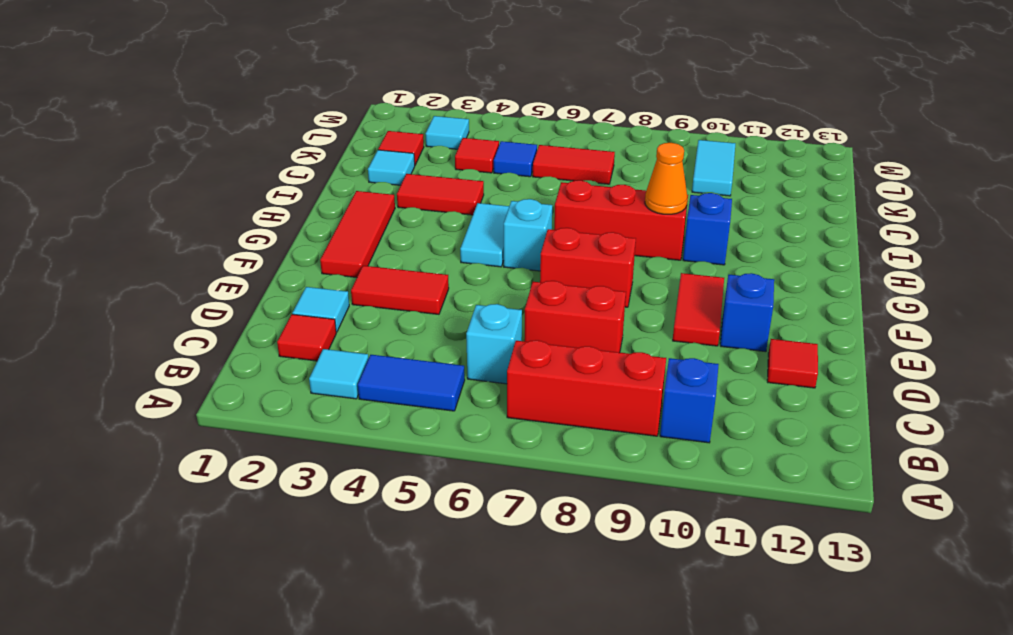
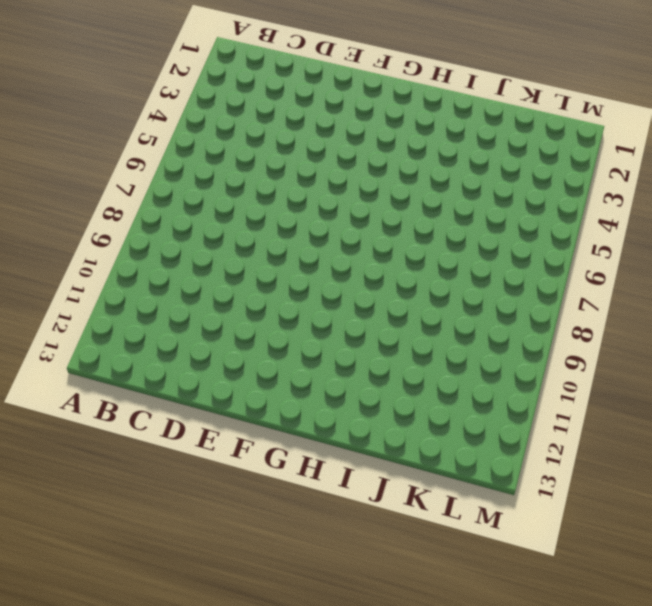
none -> cyan 1x1 tile [309,349,369,399]
none -> blue 1x2 tile [358,355,465,411]
none -> red 1x3 brick [507,340,666,436]

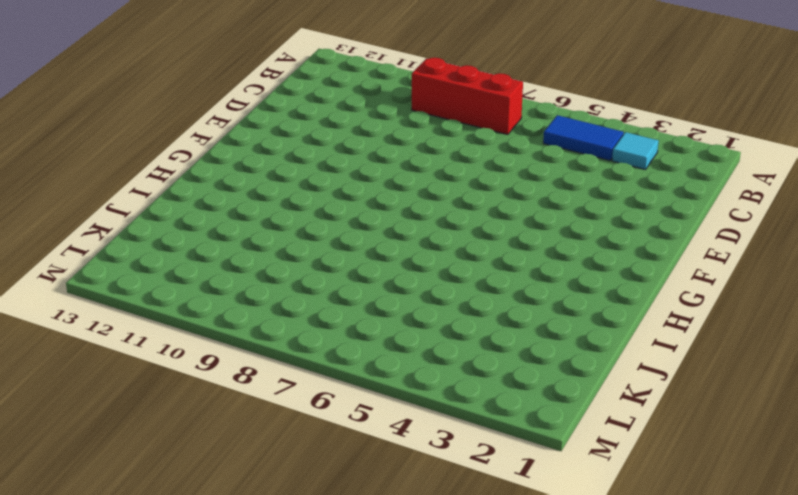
none -> blue 1x1 brick [660,358,719,443]
none -> red 1x1 tile [277,314,336,361]
none -> cyan 1x1 brick [466,304,522,384]

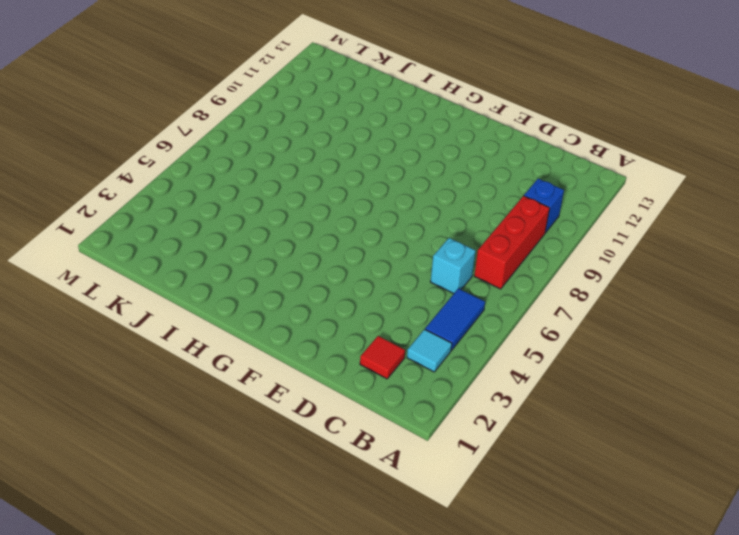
none -> cyan 1x1 tile [292,287,349,332]
none -> red 1x2 brick [524,281,626,352]
none -> red 1x1 tile [767,339,818,388]

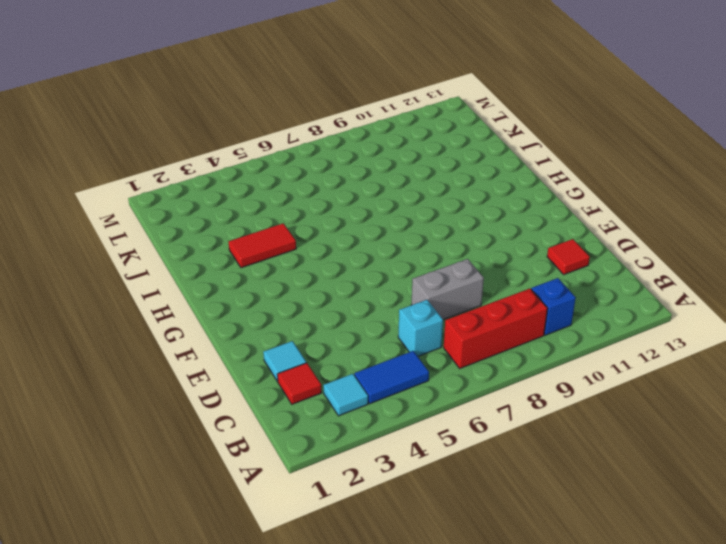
grey 1x2 brick [412,259,484,320] -> red 1x2 brick [524,281,626,352]
none -> red 1x2 tile [351,266,449,314]
none -> red 1x2 tile [673,273,724,346]
none -> blue 1x1 brick [720,273,774,352]

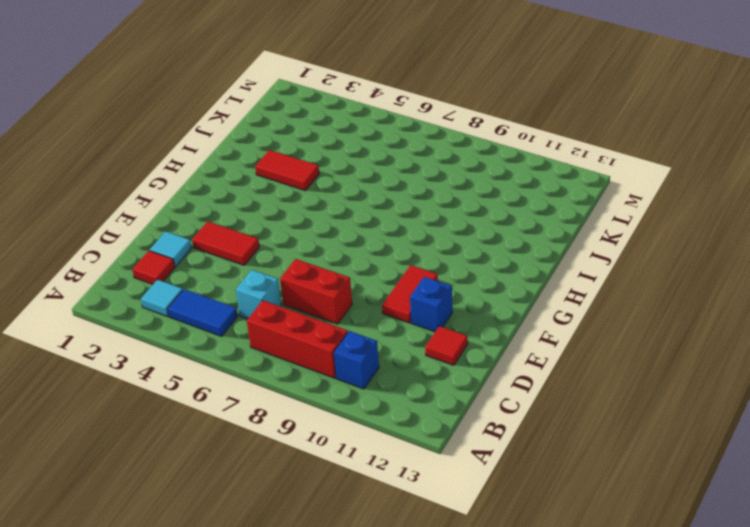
none -> red 1x3 tile [320,191,395,278]
none -> red 1x2 brick [540,228,636,307]
none -> cyan 1x2 tile [460,203,509,267]

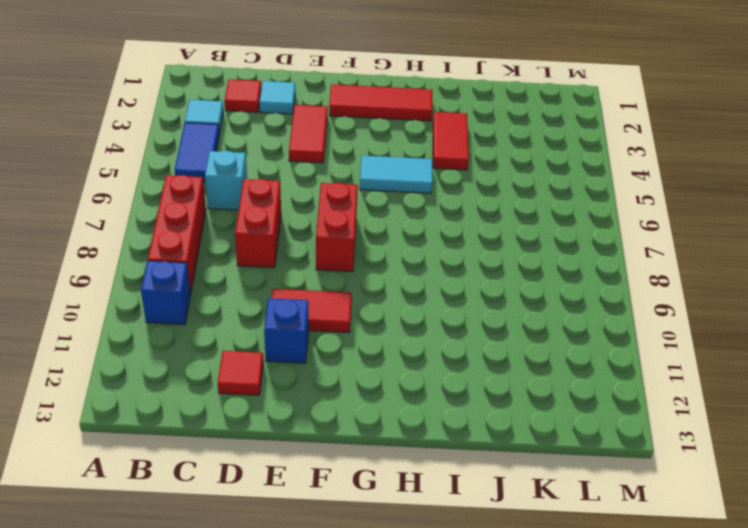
none -> cyan 1x1 brick [504,199,552,271]
none -> red 1x3 brick [554,180,688,260]
none -> blue 1x1 brick [683,193,732,265]

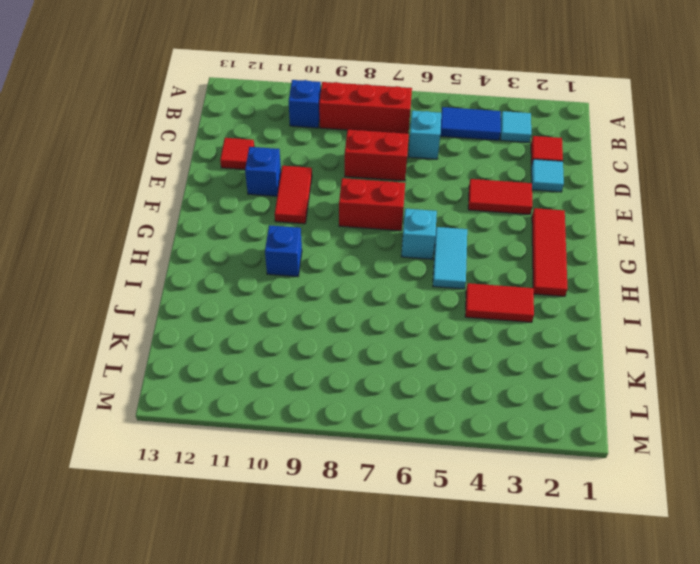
none -> red 1x3 brick [554,180,688,260]
none -> cyan 1x1 tile [368,150,415,185]
none -> red 1x1 tile [378,131,424,165]

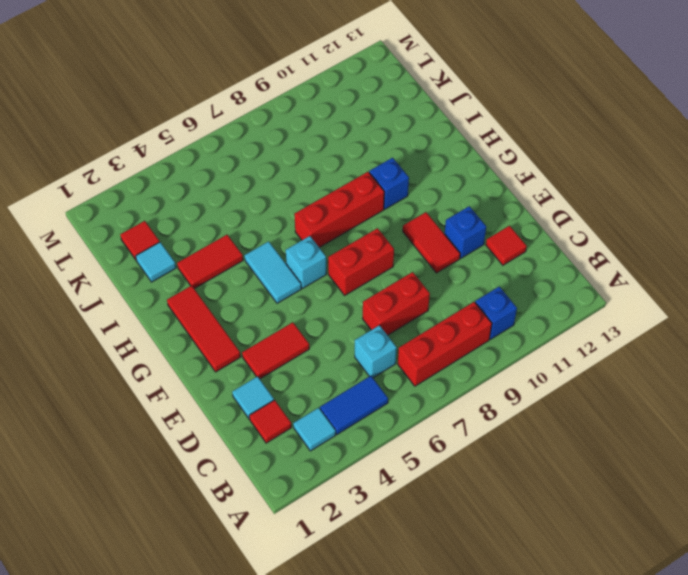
none -> red 1x1 tile [455,138,499,173]
none -> blue 1x1 tile [494,141,537,177]
none -> red 1x2 tile [533,145,615,184]

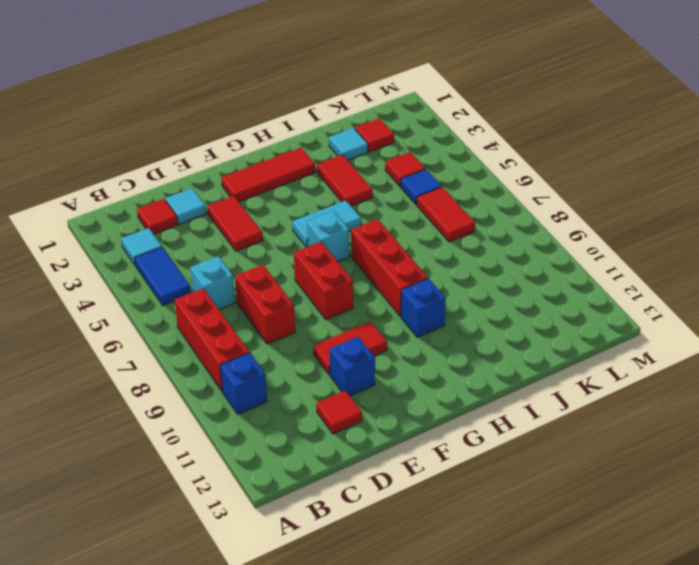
none -> cyan 1x2 tile [692,140,735,196]
none -> cyan 1x1 tile [425,116,469,149]
none -> orange 1x1 cone [645,143,688,214]

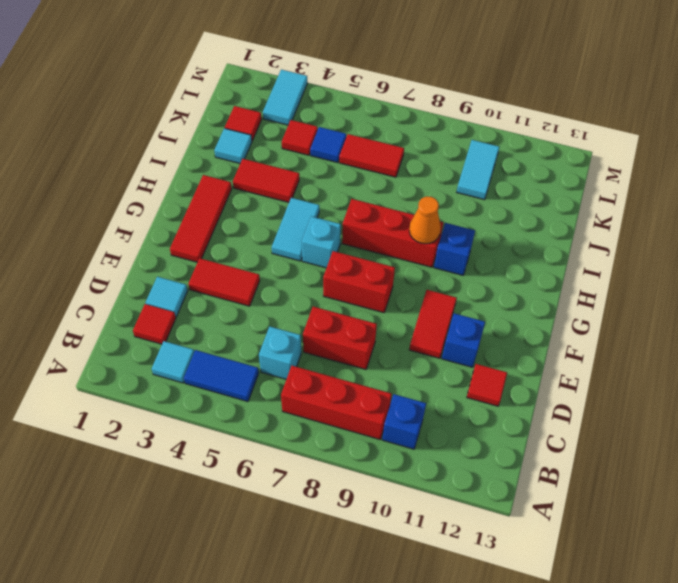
cyan 1x2 tile [263,70,307,125] -> cyan 1x1 tile [425,116,469,149]

